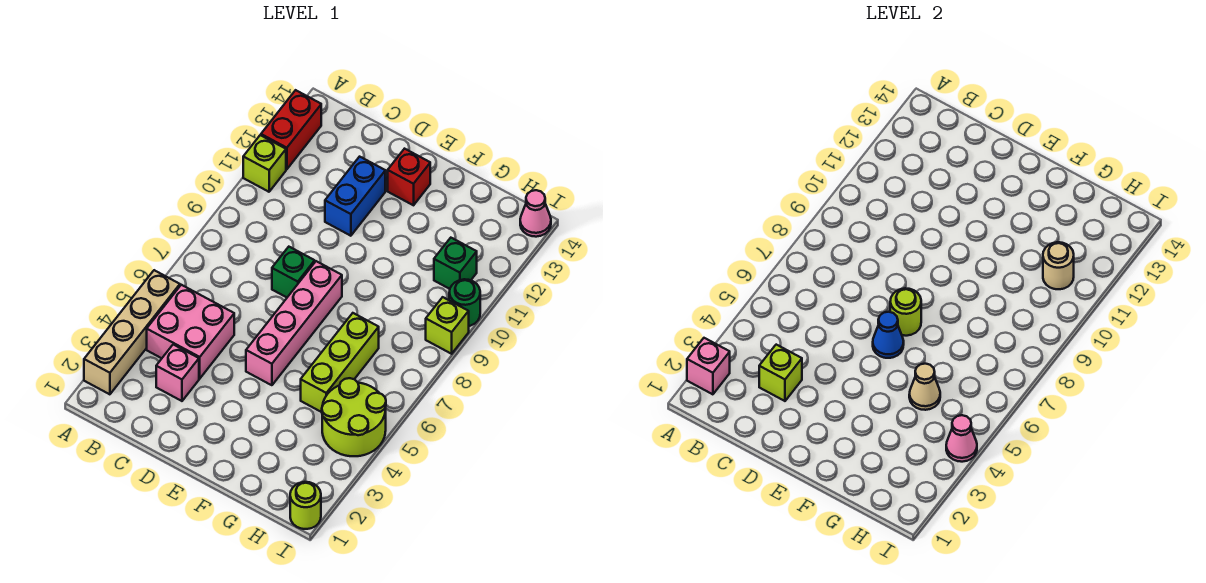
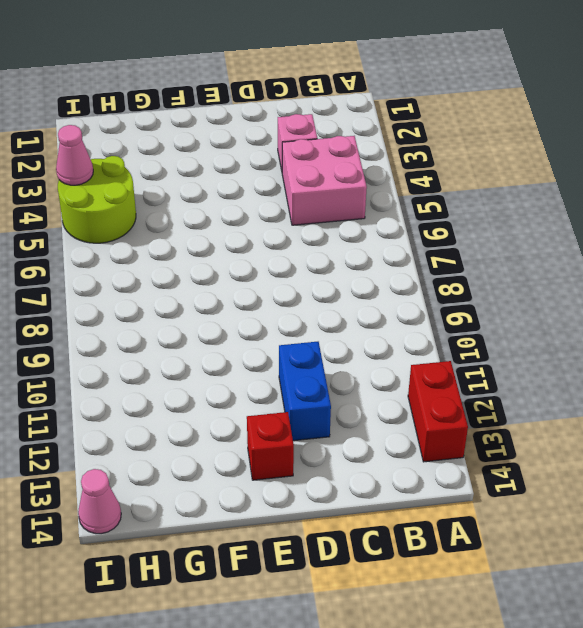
none -> tan 1x4 brick [84,270,180,394]
none -> lime 1x1 brick [243,135,286,192]
none -> green 1x1 brick [272,247,315,297]

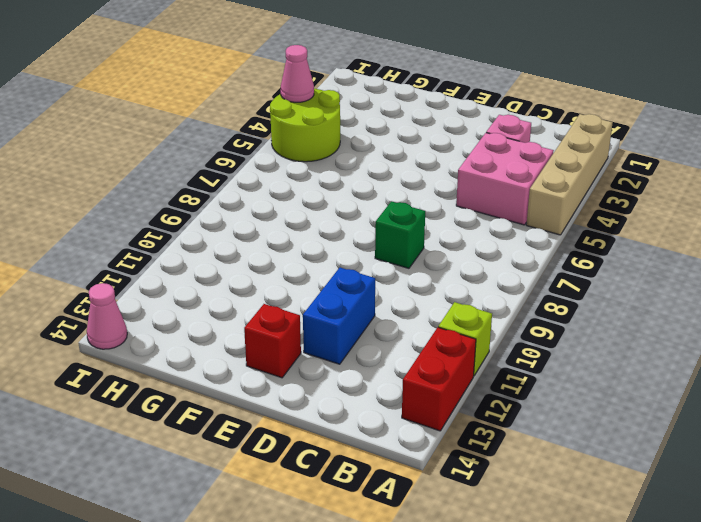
none -> pink 1x4 brick [246,261,342,385]
none -> lime 1x3 brick [301,313,379,412]
none -> green 1x1 brick [434,238,477,289]

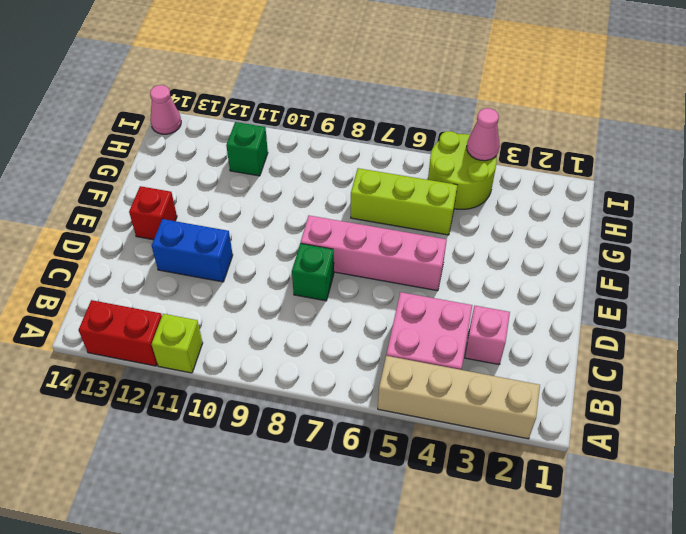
none -> lime 1x1 round brick [290,482,321,529]
none -> lime 1x1 brick [426,297,469,354]
none -> green 1x1 round brick [449,279,480,326]

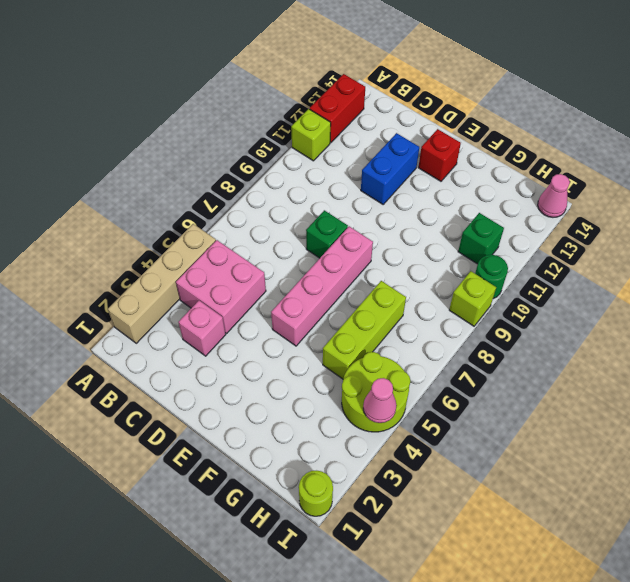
none -> pink 1x1 brick [687,338,730,394]
none -> lime 1x1 brick [759,345,802,401]
none -> blue 1x1 cone [873,312,904,358]

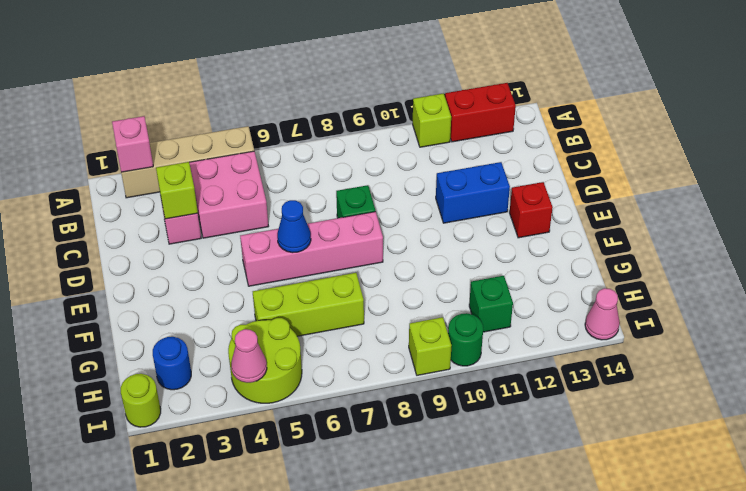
blue 1x1 round brick [153,337,191,390] -> none
none -> lime 1x1 round brick [890,288,921,336]
none -> tan 1x1 cone [909,364,940,410]
none -> tan 1x1 round brick [1043,242,1074,289]

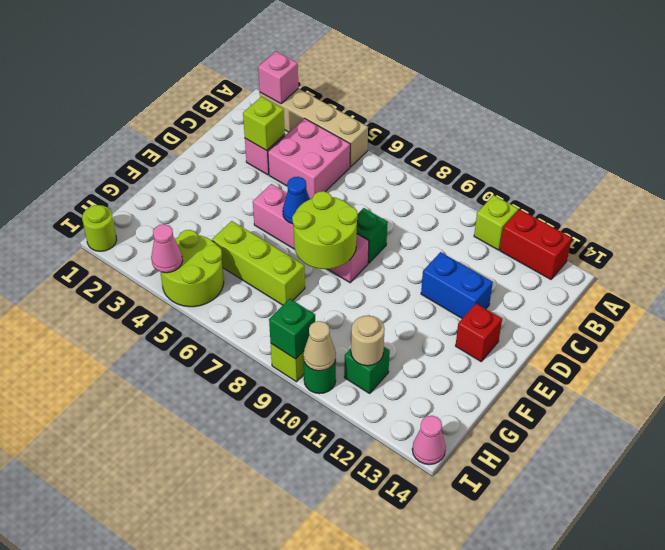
lime 2x2 round brick [292,191,358,269] -> lime 1x1 round brick [890,288,921,336]
green 1x1 brick [269,299,315,359] -> none
tan 1x1 cone [303,321,336,371] -> tan 1x1 cone moved to [909,364,940,410]

